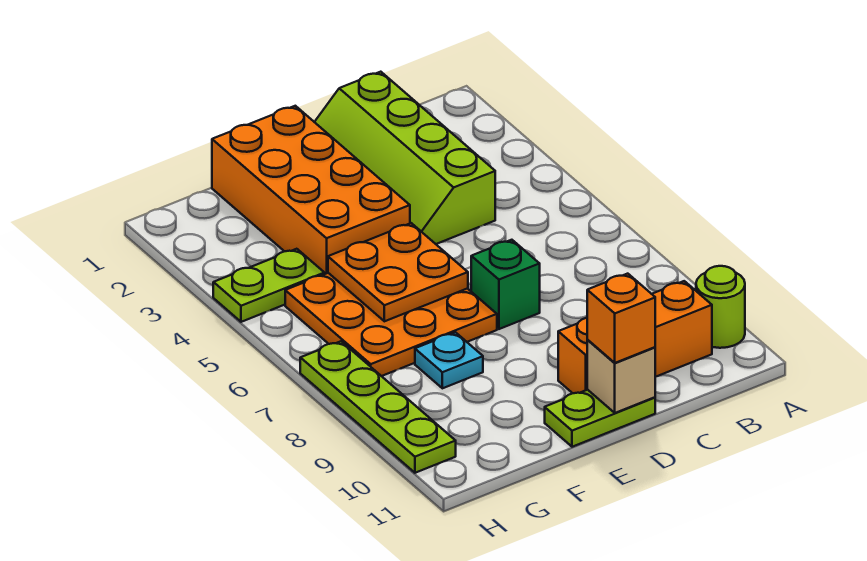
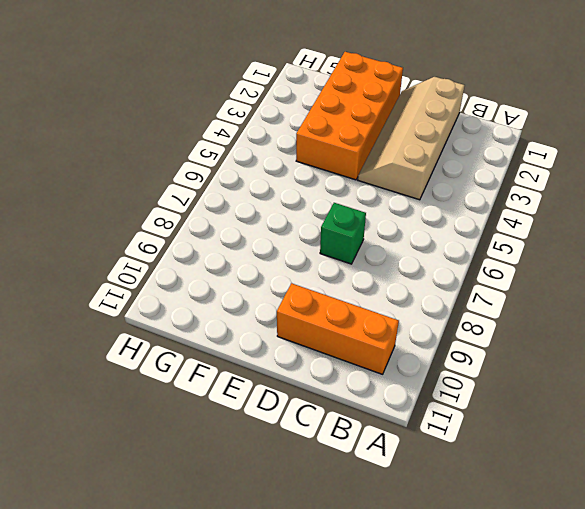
tan 2x4 slope [358,77,465,200] -> lime 2x4 slope [315,72,495,244]
none -> lime 1x1 round brick [696,266,745,348]
none -> lime 1x2 plate [545,390,655,447]
none -> orange 3x3 plate [285,273,497,376]

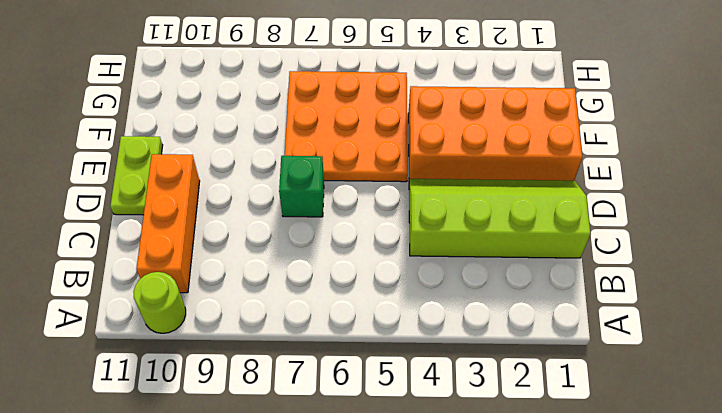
none -> cyan 1x1 plate [415,332,483,388]
none -> lime 1x2 plate [213,249,324,322]
none -> lime 1x4 plate [300,341,456,473]

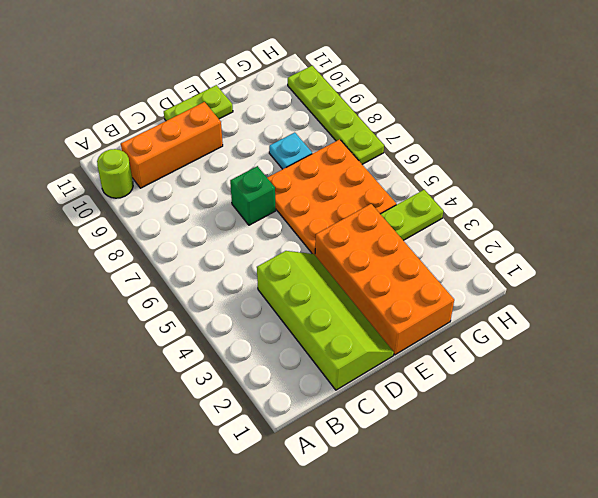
none -> tan 1x1 brick [587,340,655,413]
none -> orange 2x2 plate [328,223,468,321]
none -> orange 1x1 brick [587,274,655,363]

